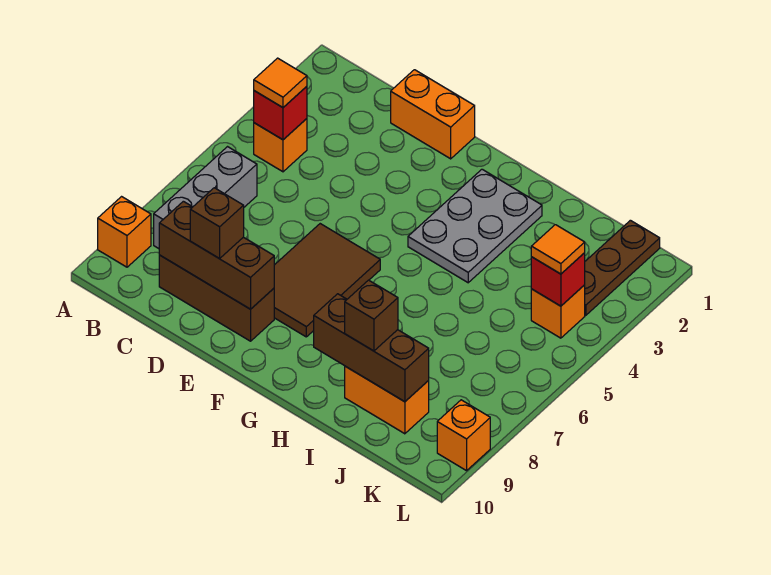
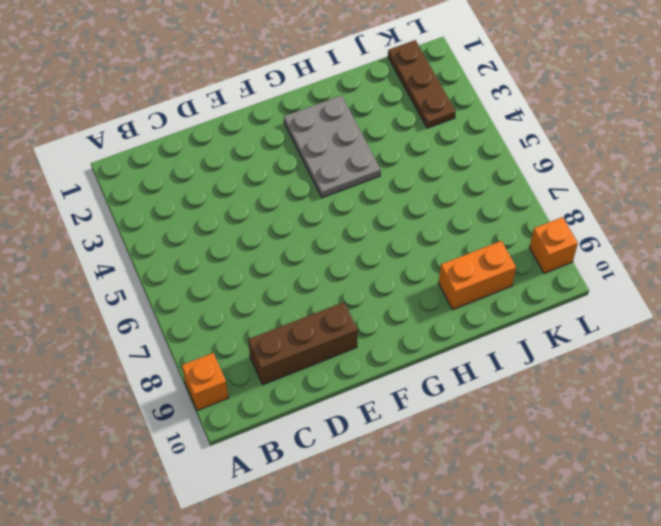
none -> orange 1x1 brick [254,119,307,172]
none -> grey 1x3 brick [154,147,257,249]
none -> orange 1x2 brick [391,70,475,159]

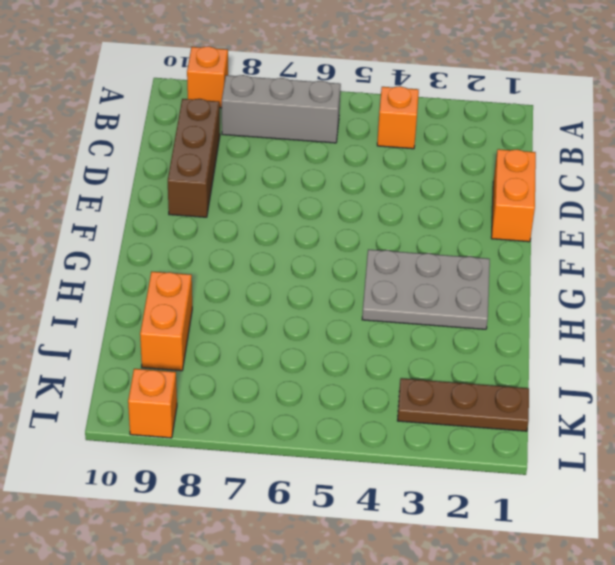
none -> brown 2x3 tile [274,224,380,337]
none -> orange 1x1 brick [531,285,585,338]
none -> red 1x1 brick [254,86,307,140]

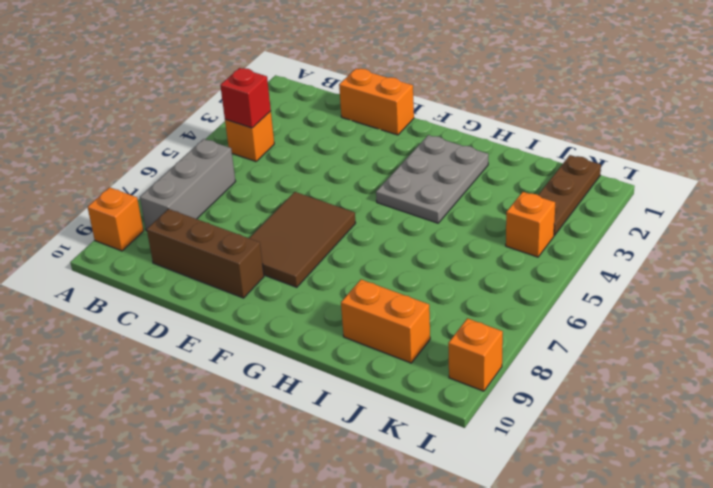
none -> brown 1x3 brick [159,201,274,309]
none -> brown 1x3 brick [314,294,429,402]
none -> red 1x1 brick [531,253,585,306]

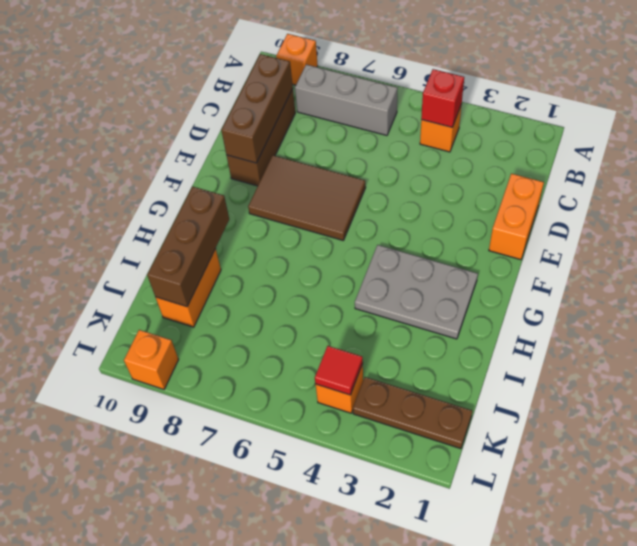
red 1x1 tile [315,346,363,395] -> red 1x1 brick [531,253,585,306]
none -> orange 1x1 tile [254,58,307,107]
none -> brown 1x1 brick [190,188,244,259]
none -> brown 1x1 brick [345,280,398,351]

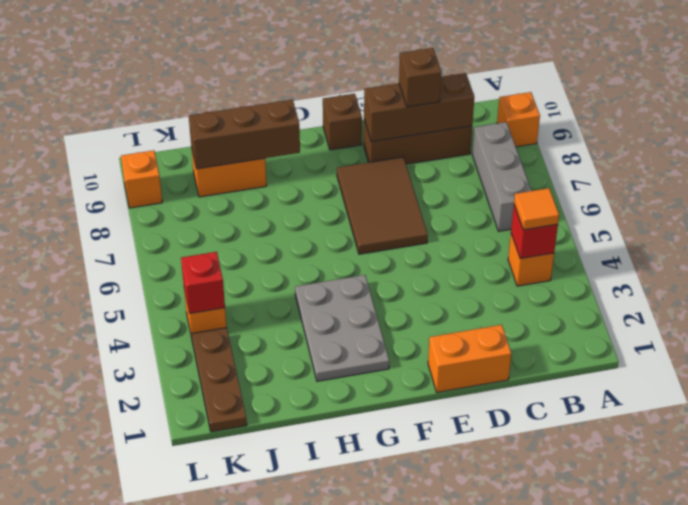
brown 1x1 brick [323,94,362,150] -> brown 1x1 brick moved to [345,280,398,351]
none -> orange 1x1 tile [531,225,585,274]

